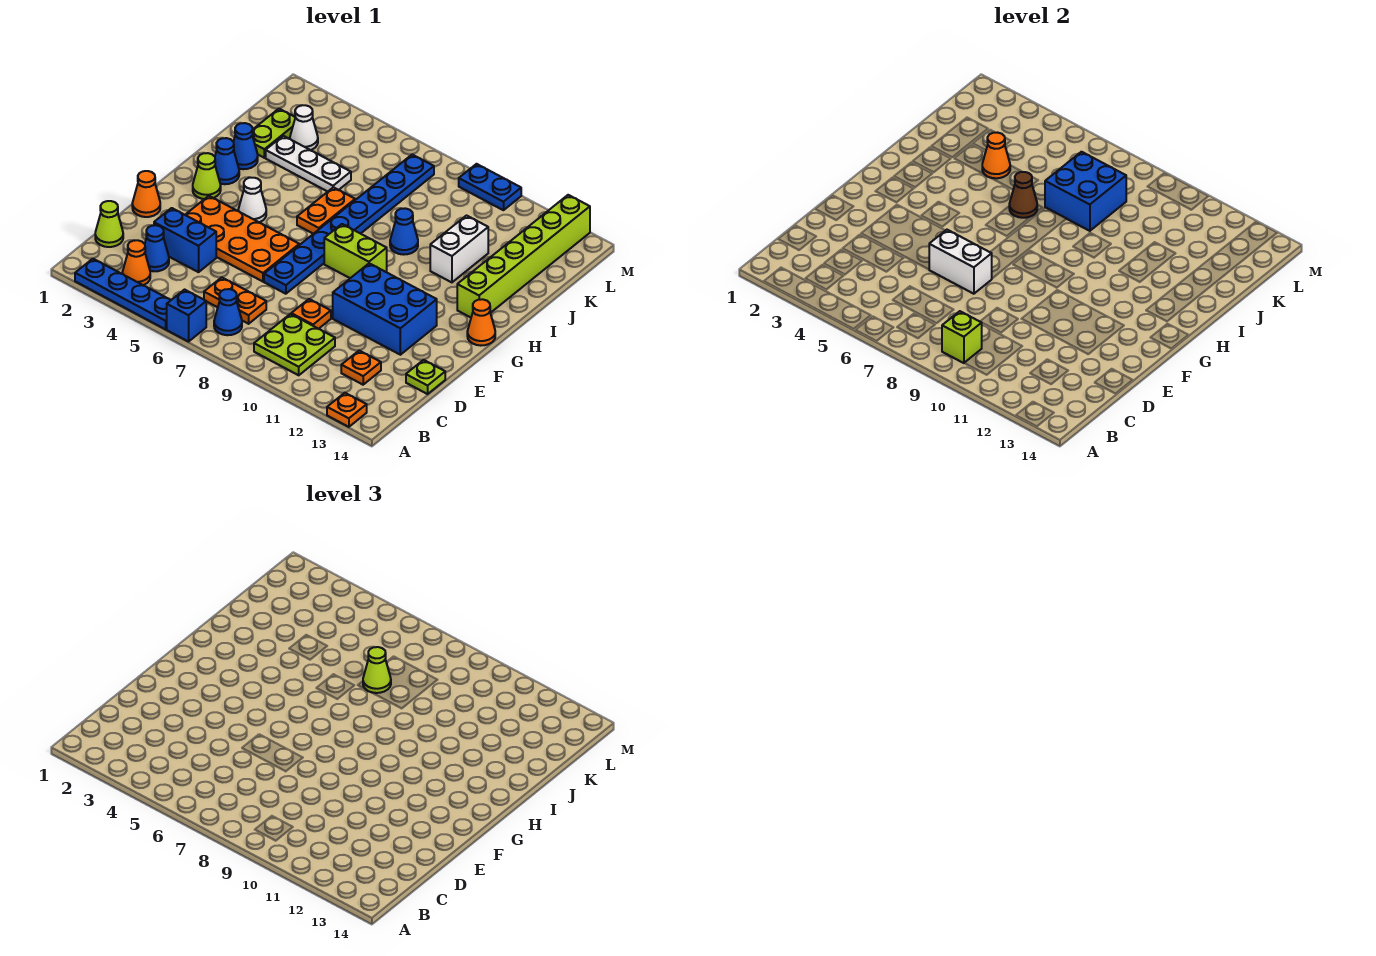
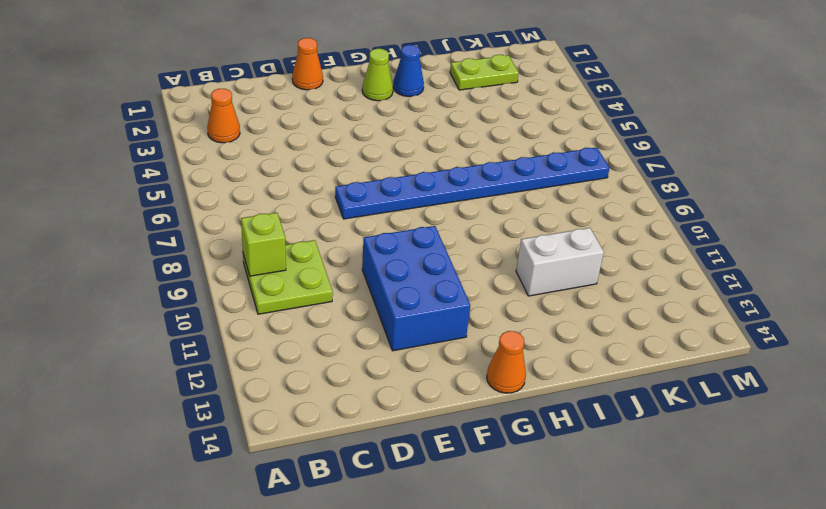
none -> blue 1x4 plate [75,259,171,329]
none -> blue 1x1 brick [167,290,206,342]
none -> orange 1x1 plate [327,393,367,427]
none -> blue 1x1 cone [214,289,242,335]

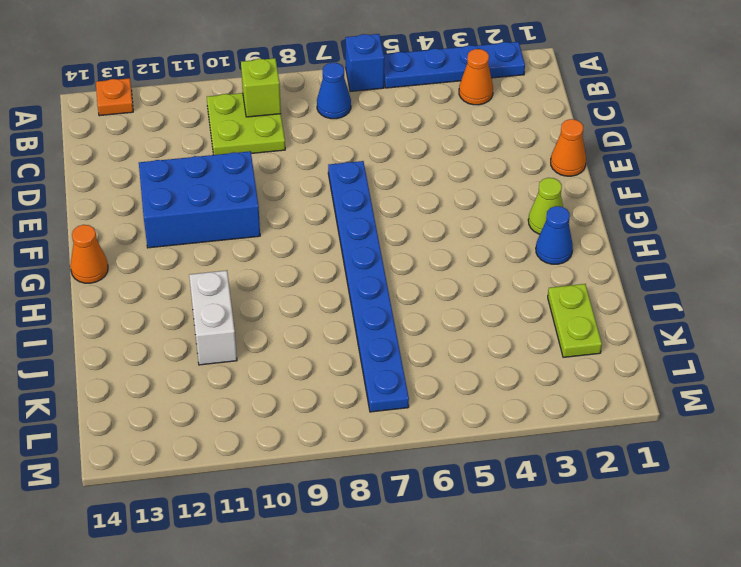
none -> lime 1x1 cone [95,201,123,247]
none -> blue 1x1 cone [145,225,169,271]
none -> orange 1x2 plate [204,277,266,324]
none -> orange 1x1 plate [341,350,381,385]

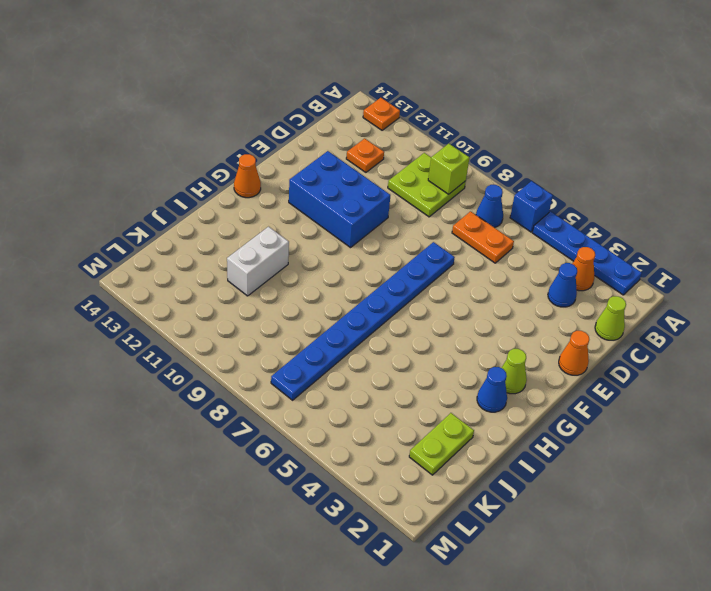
none -> blue 1x2 brick [154,208,216,272]
none -> orange 1x1 plate [291,299,331,329]
none -> lime 1x1 plate [406,360,445,394]
none -> orange 2x4 plate [185,196,299,282]

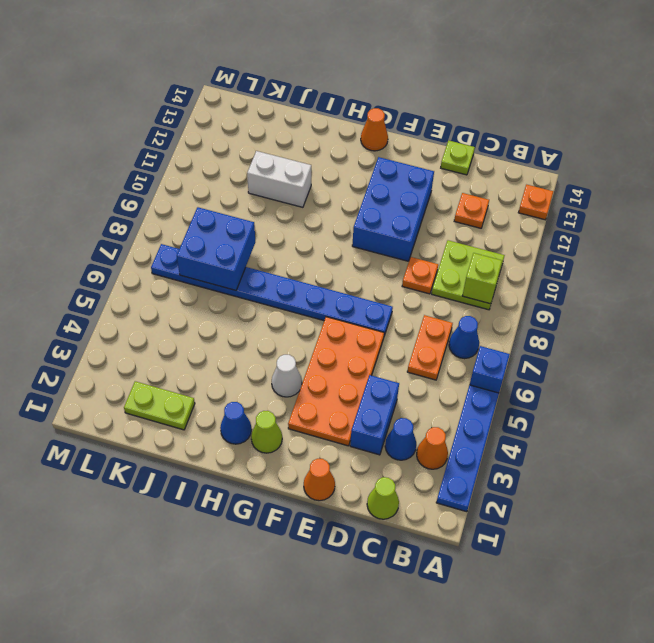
none -> lime 1x2 brick [324,224,387,278]
none -> orange 1x2 plate [297,187,355,234]
none -> lime 1x6 brick [457,195,590,317]
none -> blue 1x1 cone [234,123,258,169]

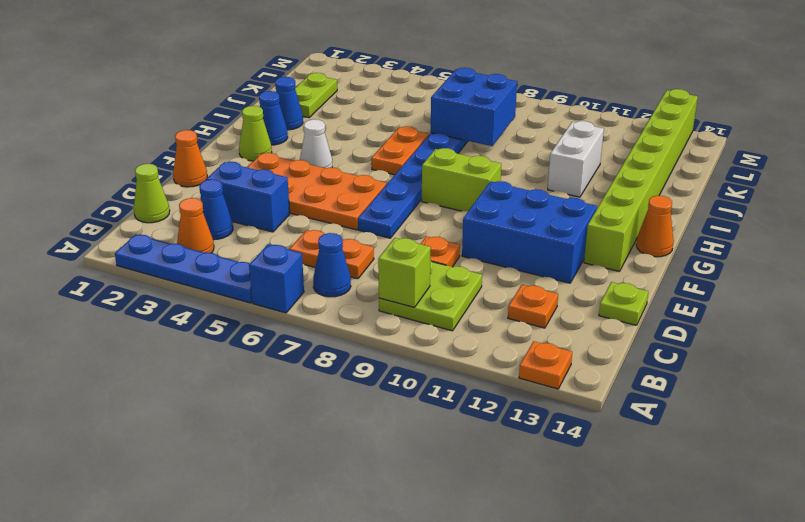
lime 1x8 brick [584,89,698,271] -> lime 1x6 brick [457,195,590,317]
none -> blue 1x1 cone [390,208,418,255]
none -> white 1x3 plate [266,136,351,192]
none -> white 1x1 cone [290,105,318,150]
none -> blue 1x2 plate [459,164,521,210]

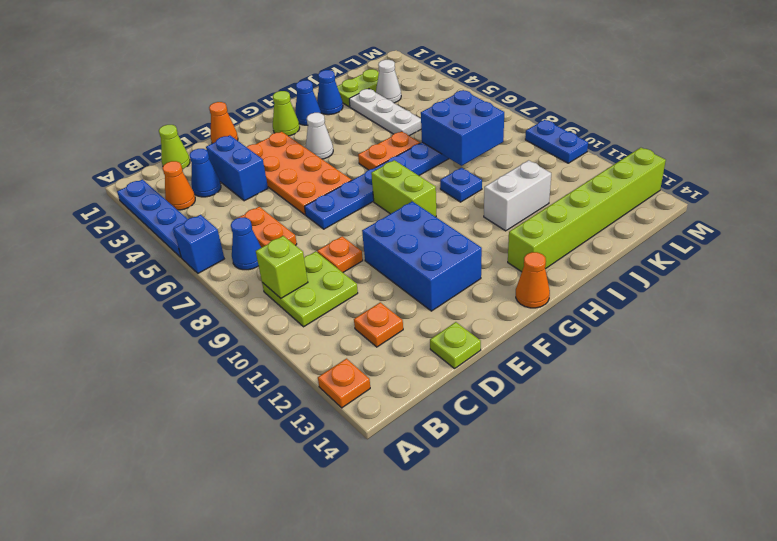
blue 1x1 plate [440,168,482,202] -> blue 1x1 cone [390,208,418,255]
none -> white 1x2 brick [929,230,992,294]
none -> brown 1x1 cone [1009,172,1037,218]
none -> orange 1x1 cone [982,133,1010,178]
none -> lime 1x1 cone [363,647,391,693]

